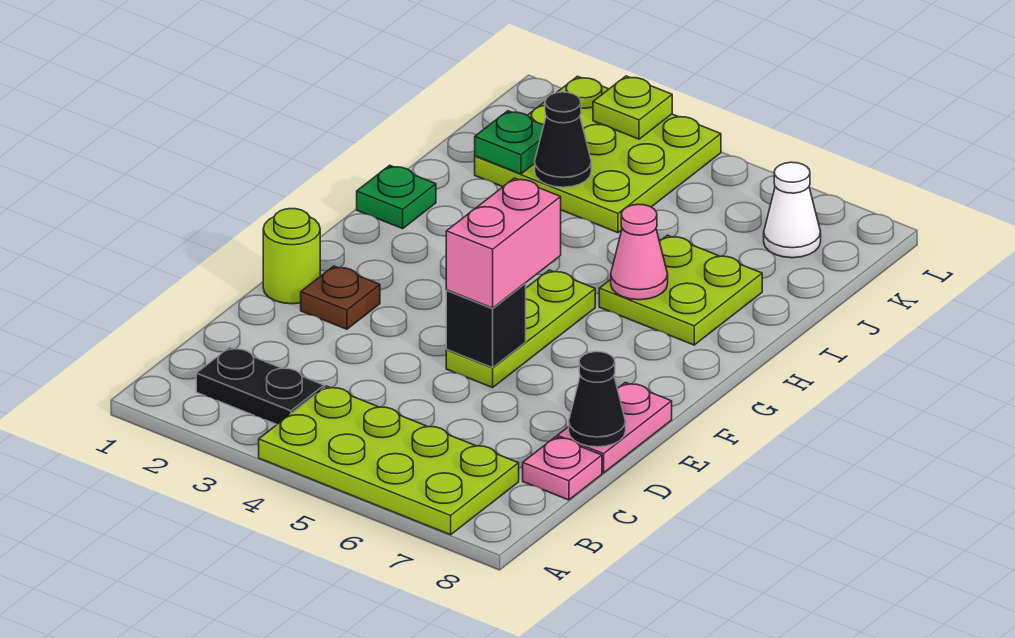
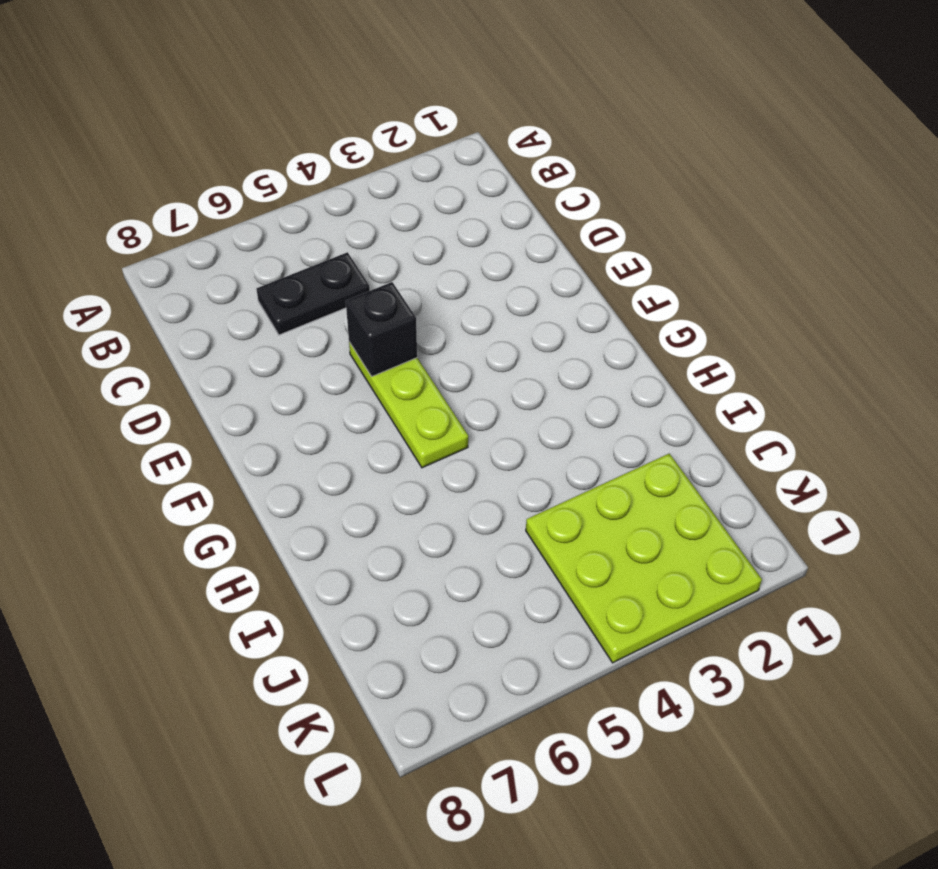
black 1x2 plate [256,252,370,335] -> black 1x2 plate moved to [196,347,324,424]
none -> lime 2x4 plate [259,386,519,535]
none -> pink 1x1 plate [523,437,602,500]
none -> pink 1x2 plate [557,383,672,473]

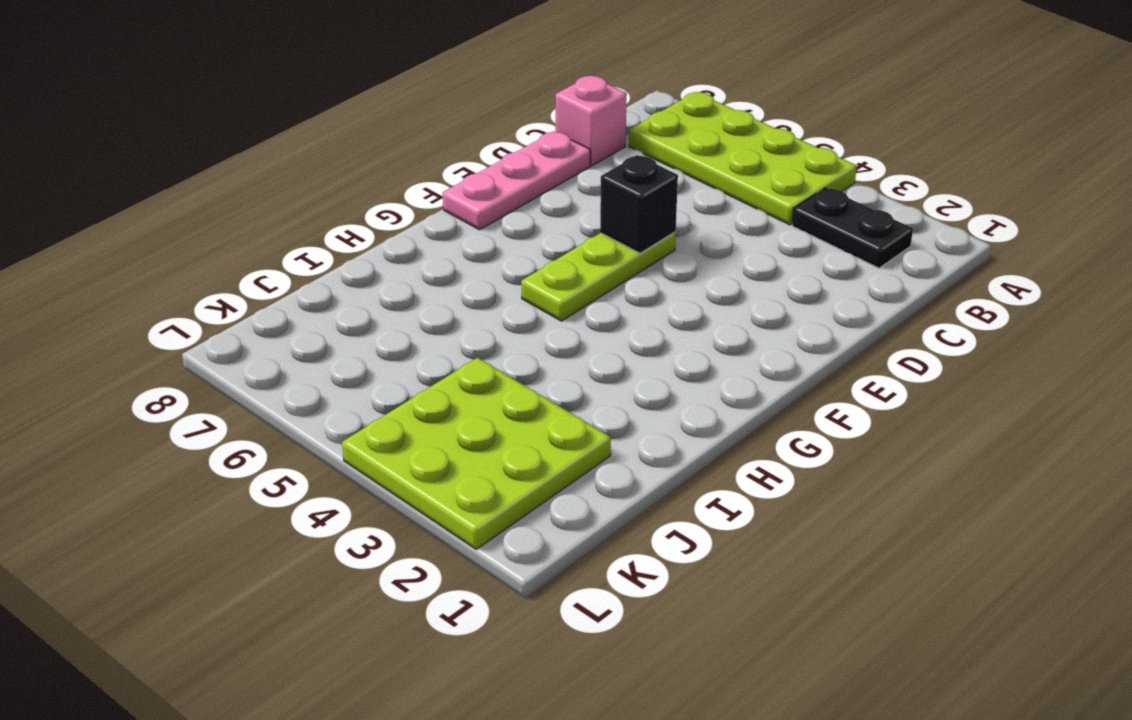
pink 1x1 brick [555,76,627,166] -> pink 1x1 plate [523,437,602,500]
pink 1x3 plate [443,132,590,230] -> pink 1x2 plate [557,383,672,473]
none -> lime 1x1 round brick [263,209,320,304]
none -> brown 1x1 plate [301,266,380,329]
none -> green 1x1 plate [357,165,436,229]

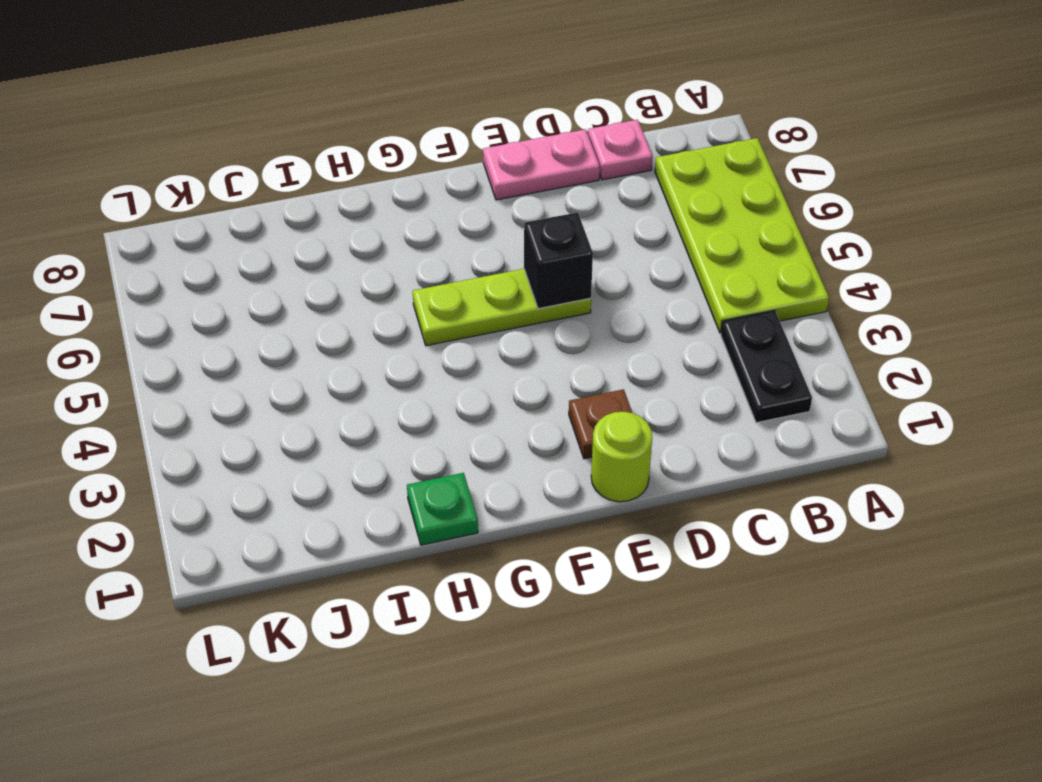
none -> lime 2x2 plate [599,235,762,345]
none -> lime 3x3 plate [475,76,721,233]
none -> white 1x1 cone [764,162,821,258]

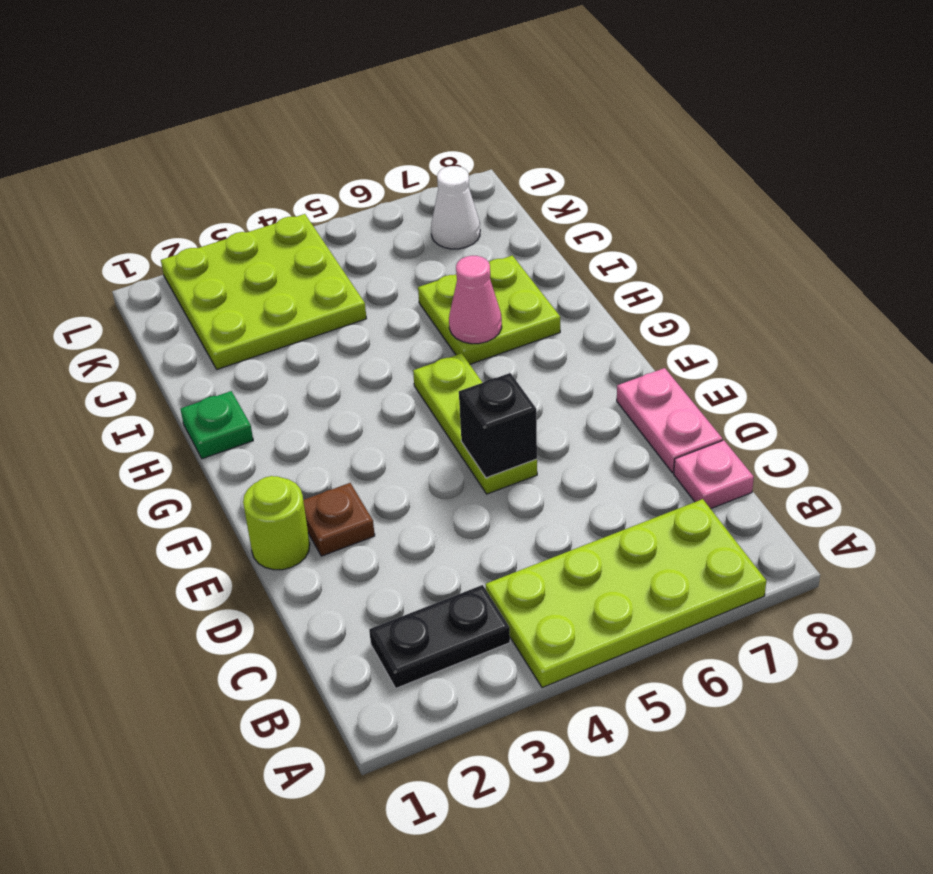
none -> black 1x1 cone [569,352,626,447]
none -> green 1x1 plate [475,111,544,174]
none -> black 1x1 cone [535,92,591,187]

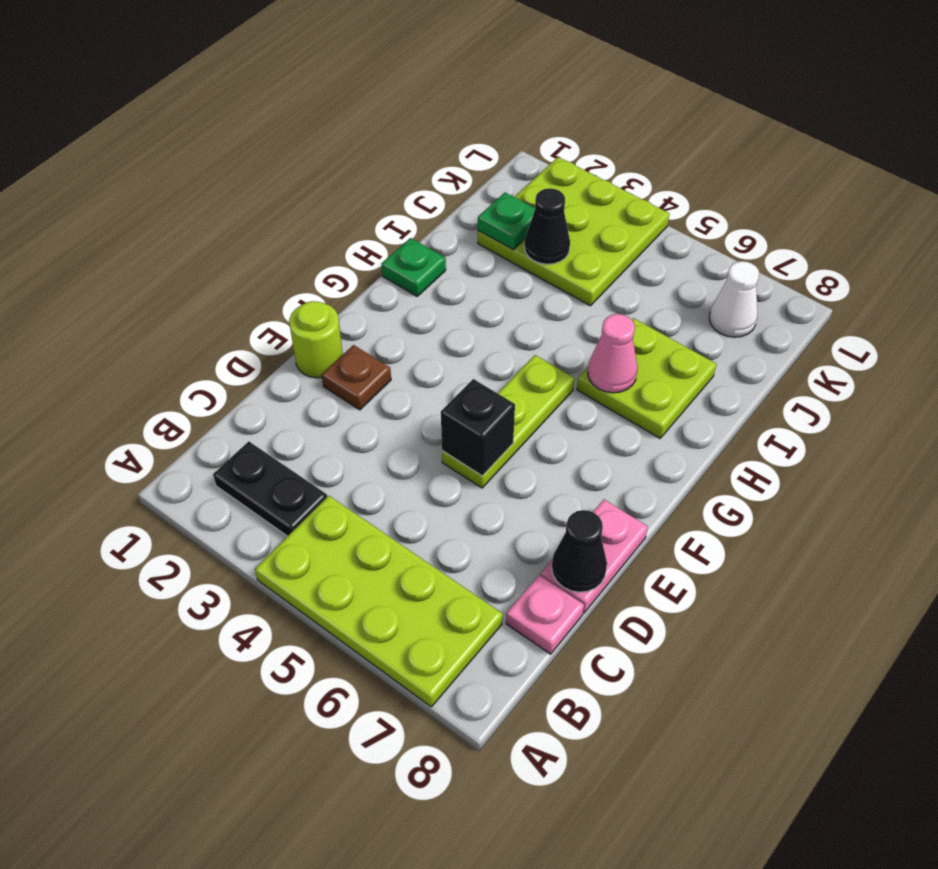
none -> lime 1x1 plate [593,76,672,139]
none -> pink 1x2 brick [446,178,561,308]

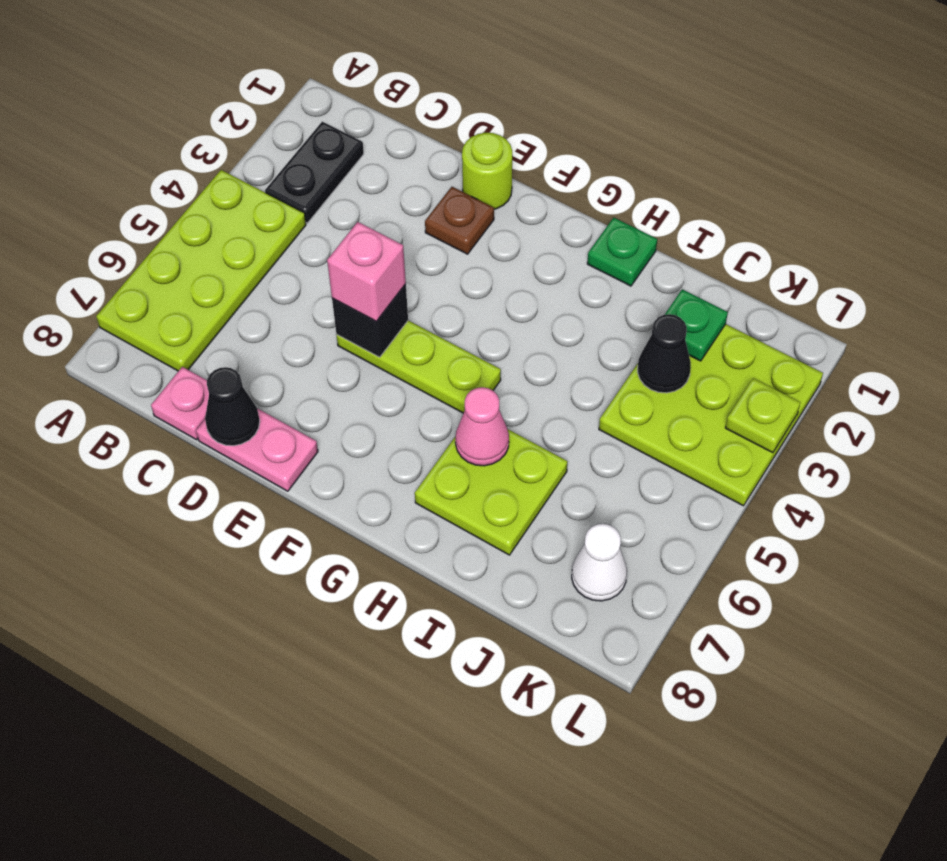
pink 1x1 brick [327,222,406,321] -> pink 1x2 brick [446,178,561,308]

